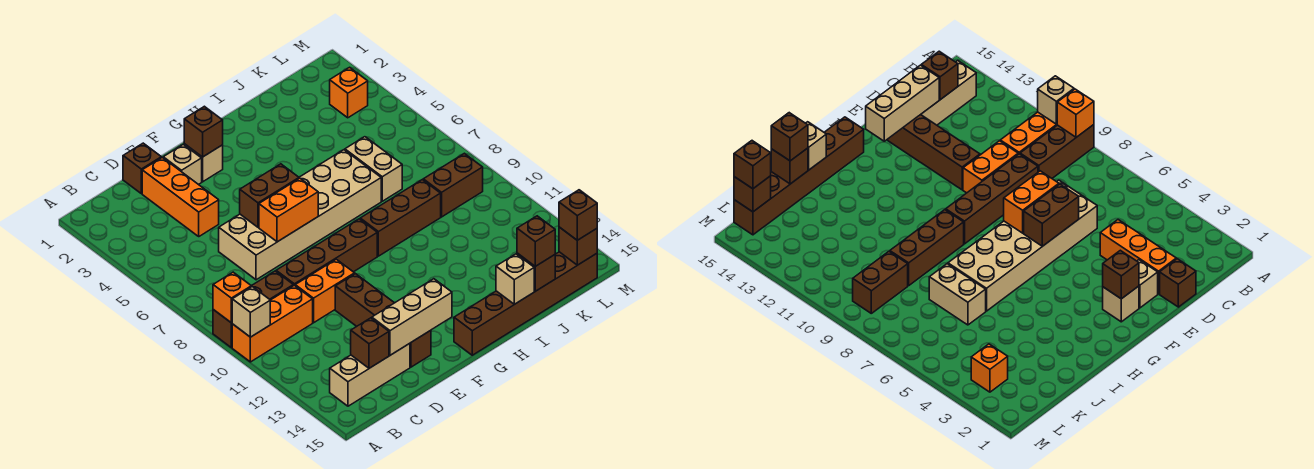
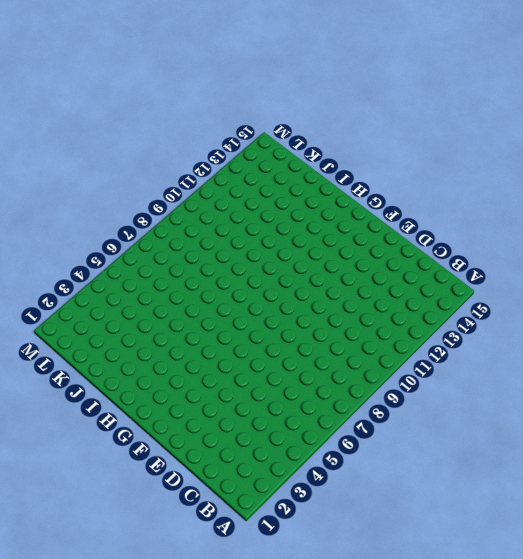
none -> brown 1x3 brick [213,271,293,348]
none -> orange 1x3 brick [232,285,313,362]
none -> tan 1x3 brick [330,343,410,406]

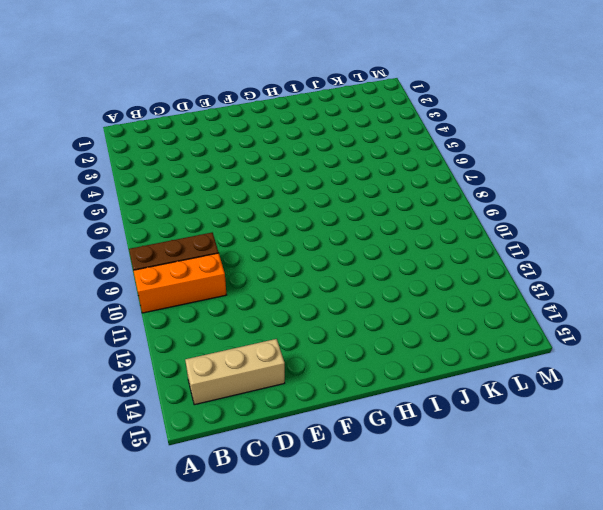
none -> brown 1x1 brick [123,143,161,194]
none -> orange 1x3 brick [142,158,219,236]
none -> tan 2x6 brick [219,150,381,280]

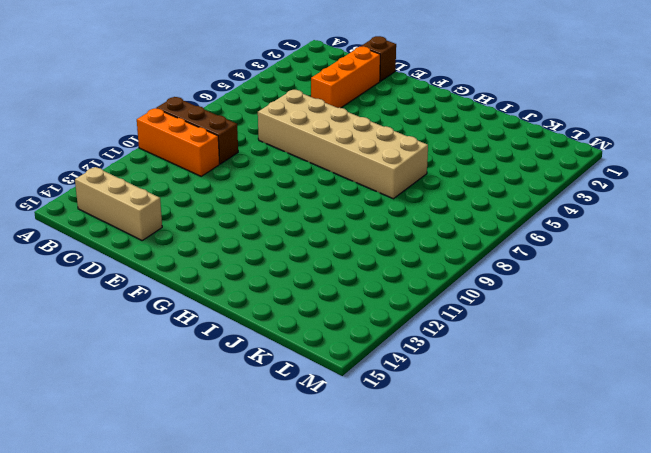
none -> brown 1x4 brick [276,219,377,286]
none -> orange 1x2 brick [295,259,355,323]
none -> tan 1x1 brick [163,144,202,185]

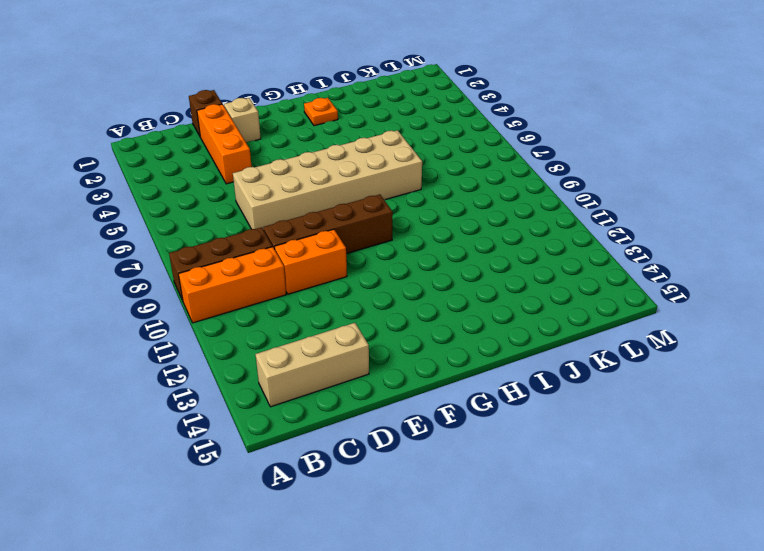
orange 1x1 plate [304,98,338,126] -> none
none -> brown 1x4 brick [335,274,431,367]
none -> tan 1x1 brick [184,144,223,182]
none -> brown 1x6 brick [454,252,597,355]

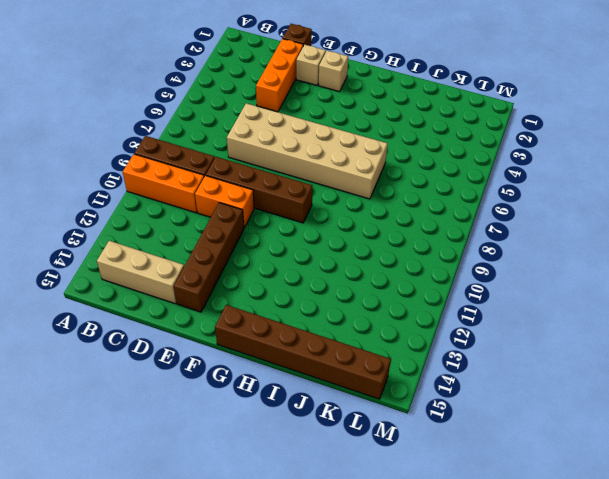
none -> brown 1x3 brick [360,180,441,256]
none -> tan 1x2 brick [345,137,402,201]
none -> brown 1x2 brick [423,153,483,217]

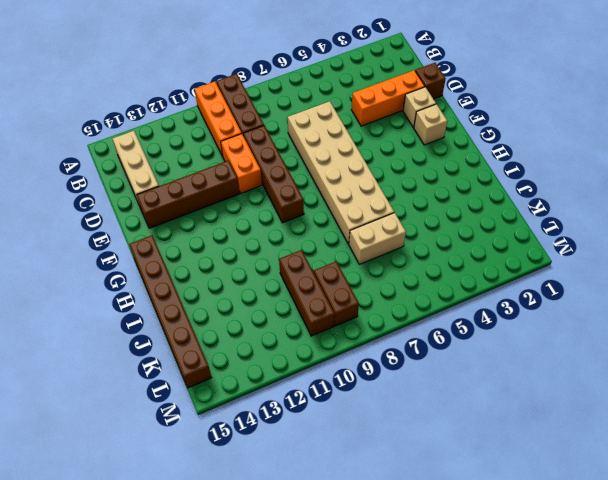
brown 1x3 brick [279,250,335,336] -> brown 1x3 brick moved to [360,180,441,256]
none -> orange 1x1 brick [330,67,368,118]
none -> orange 1x1 brick [213,272,251,323]
none -> tan 1x1 brick [232,287,270,337]

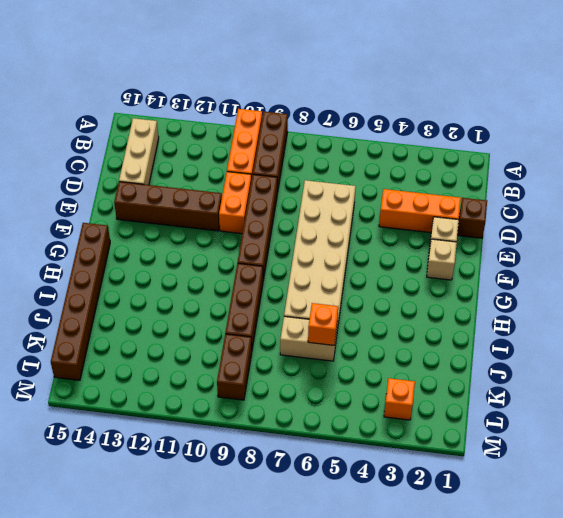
orange 1x1 brick [308,303,338,345] -> orange 1x1 brick moved to [213,272,251,323]
none -> tan 1x1 brick [232,287,270,337]
none -> brown 1x1 brick [351,318,389,368]
none -> tan 1x3 brick [372,279,452,355]

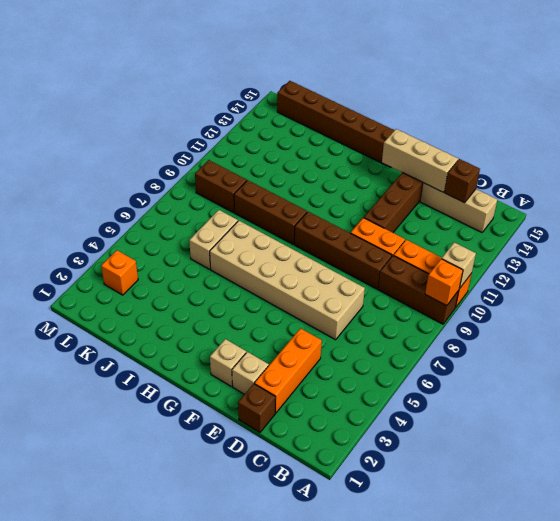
none -> brown 1x2 brick [240,164,299,227]
none -> orange 1x2 brick [259,178,318,242]
none -> brown 1x1 brick [184,106,223,157]

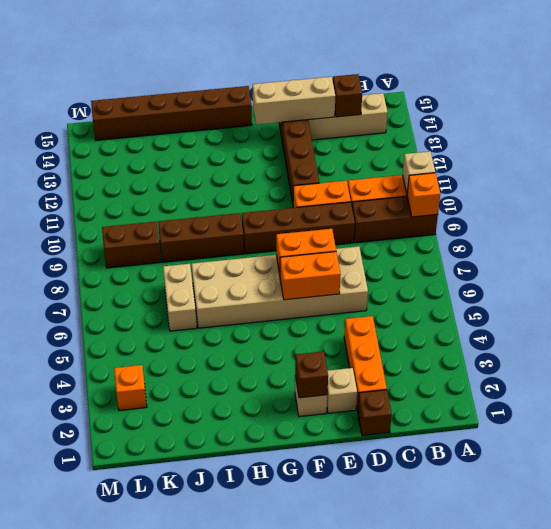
orange 1x2 brick [280,252,341,300] -> brown 1x2 brick [240,164,299,227]
none -> tan 1x1 brick [496,254,534,304]
none -> brown 1x1 brick [517,253,555,291]
none -> brown 1x1 brick [559,227,597,265]

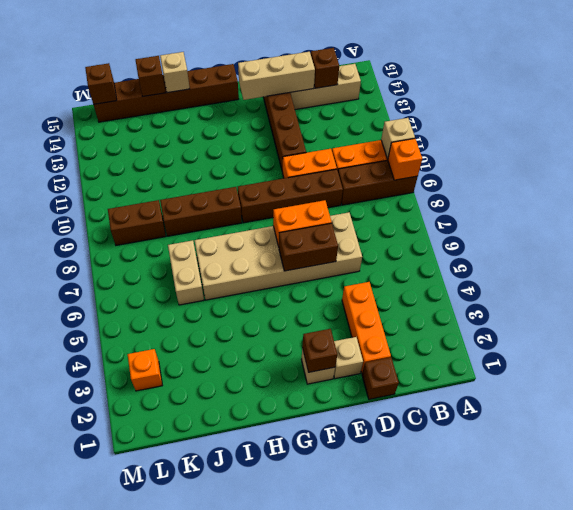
none -> brown 1x1 brick [517,216,555,266]
none -> brown 1x1 brick [559,190,597,240]

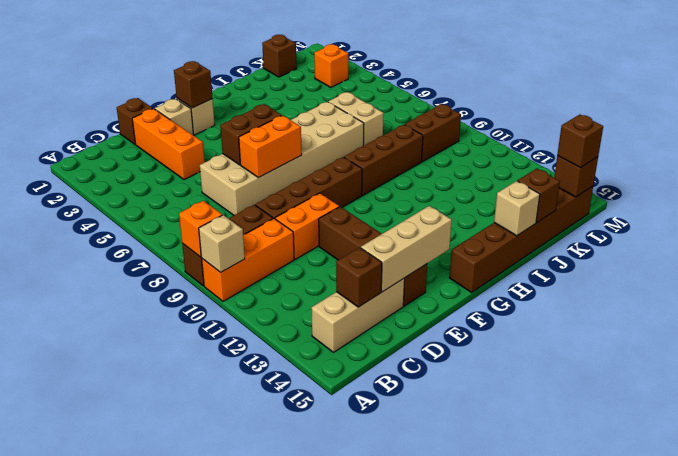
brown 1x1 brick [262,35,297,77] -> brown 1x1 brick moved to [517,216,555,266]

